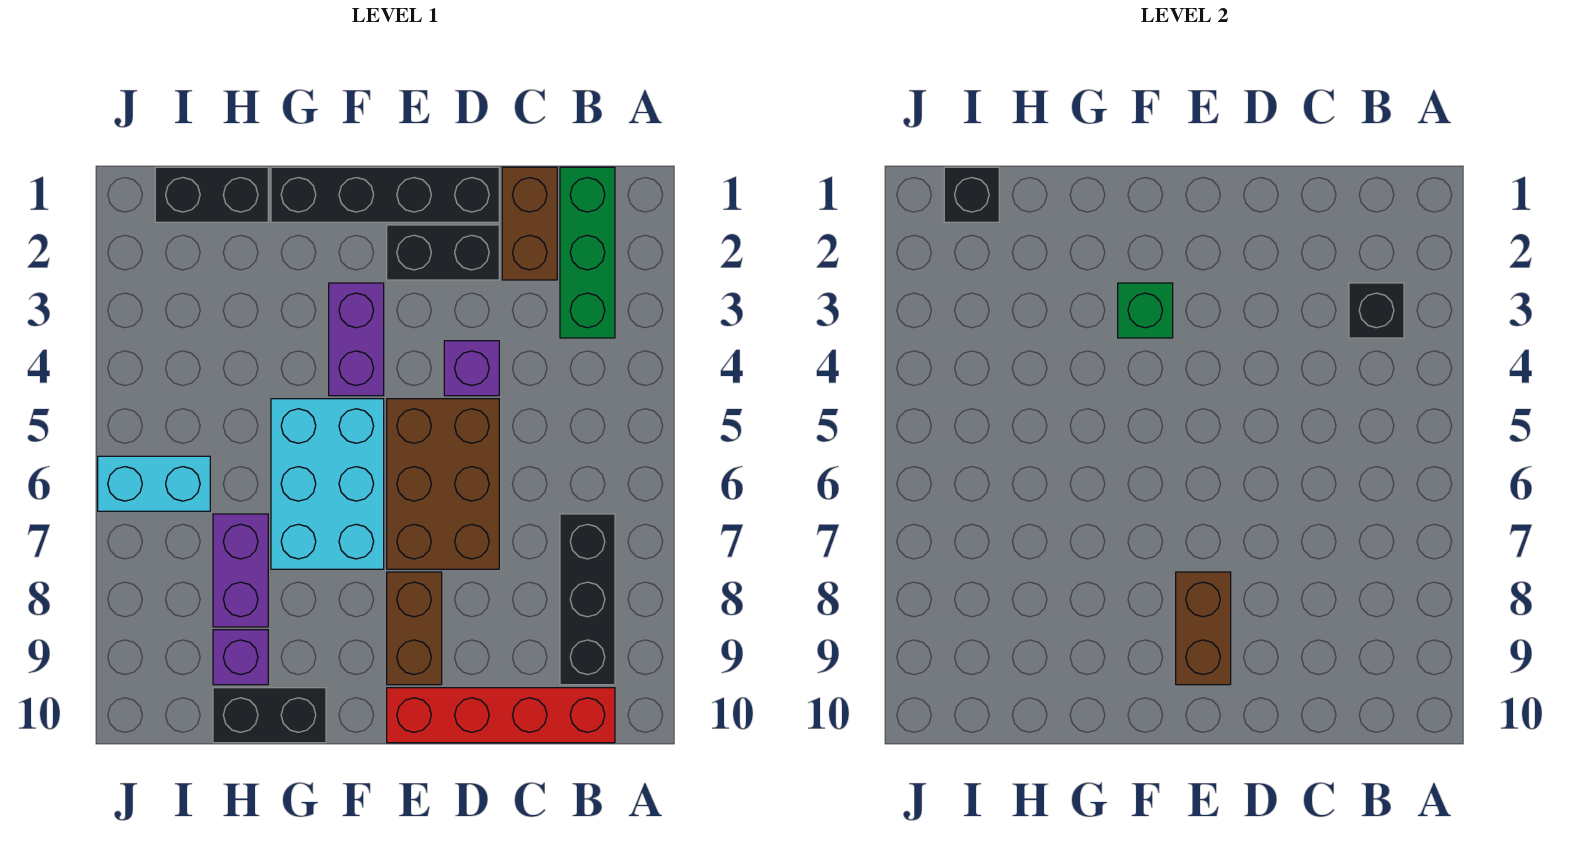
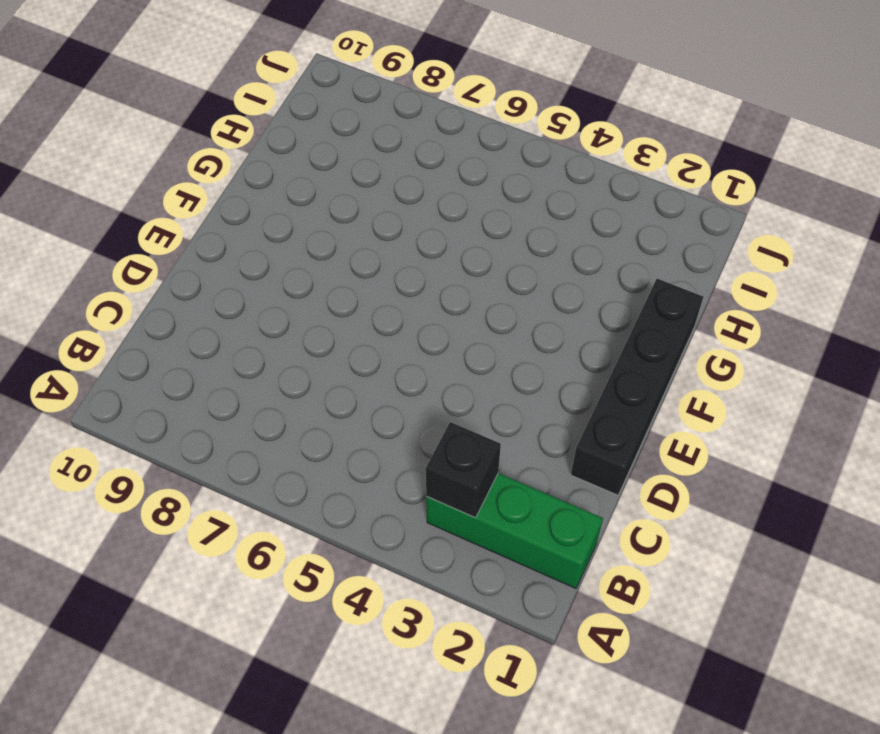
none -> black 1x3 brick [560,514,615,685]
none -> red 1x4 brick [387,688,615,743]
none -> brown 1x2 brick [502,167,557,280]

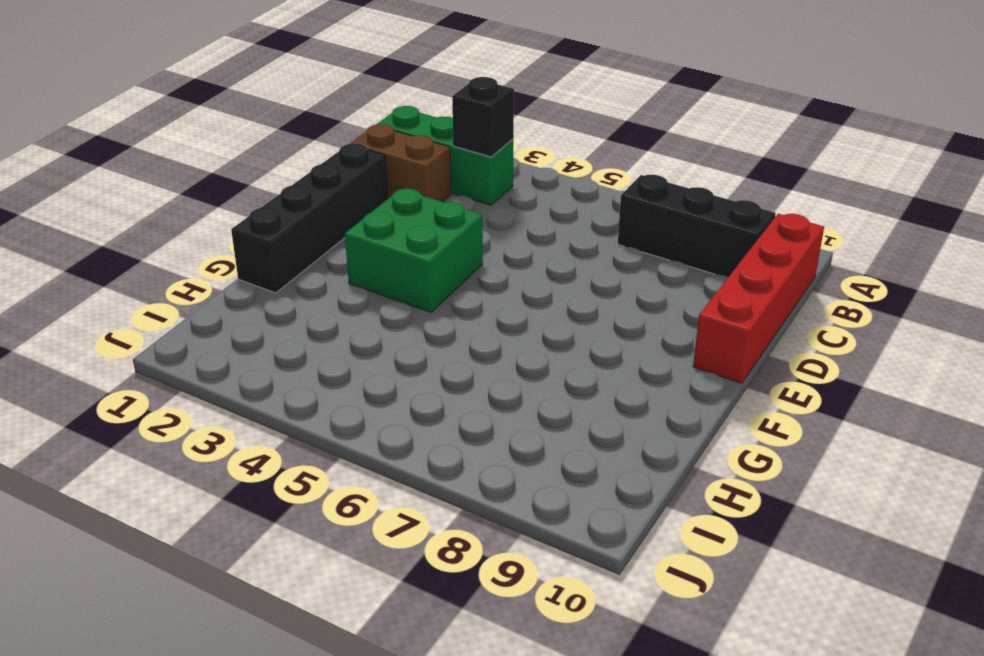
green 2x2 brick [345,189,483,312] -> purple 1x2 brick [329,283,384,396]
none -> black 1x2 brick [387,225,499,280]
none -> purple 1x1 brick [444,341,499,396]
none -> brown 2x3 brick [387,399,499,569]

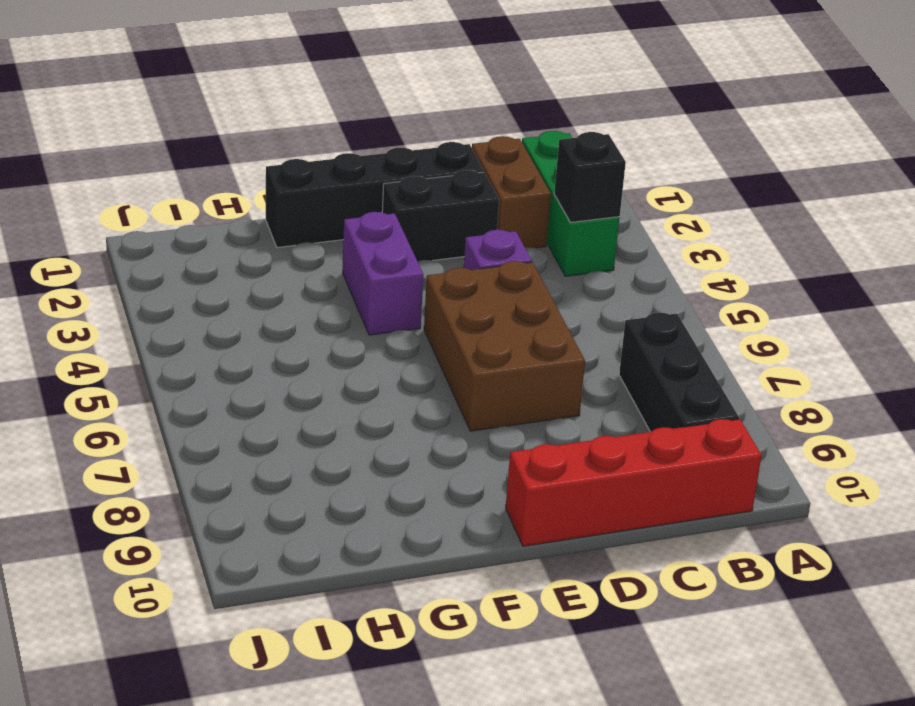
none -> brown 1x2 brick [387,572,442,685]
none -> cyan 2x3 brick [271,399,384,569]
none -> black 1x2 brick [213,688,326,743]

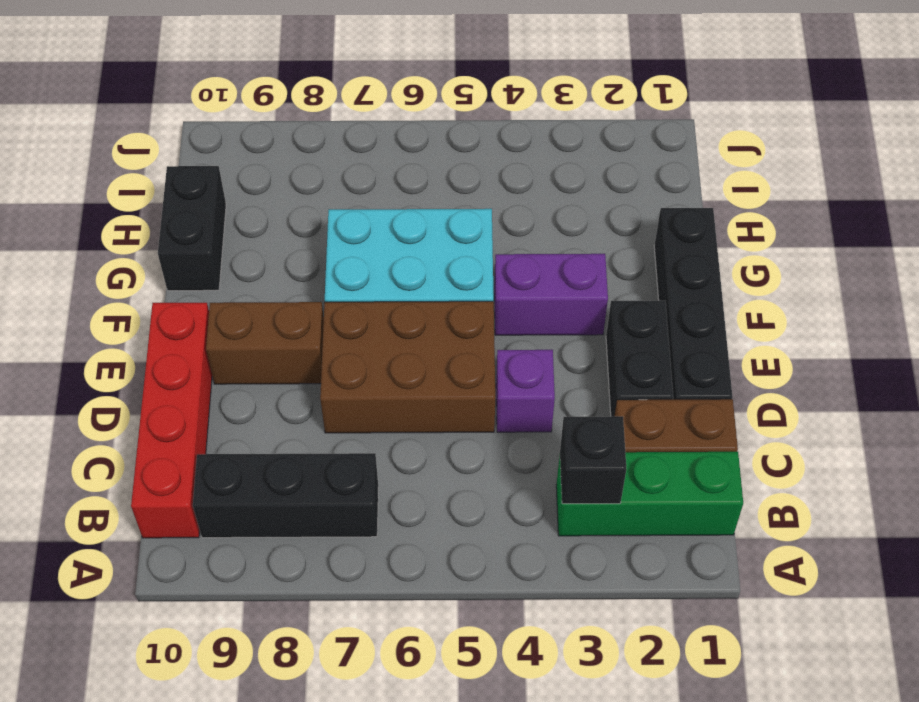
none -> black 1x2 brick [155,167,268,222]
none -> purple 1x2 brick [213,514,268,627]
none -> purple 1x1 brick [213,630,268,685]

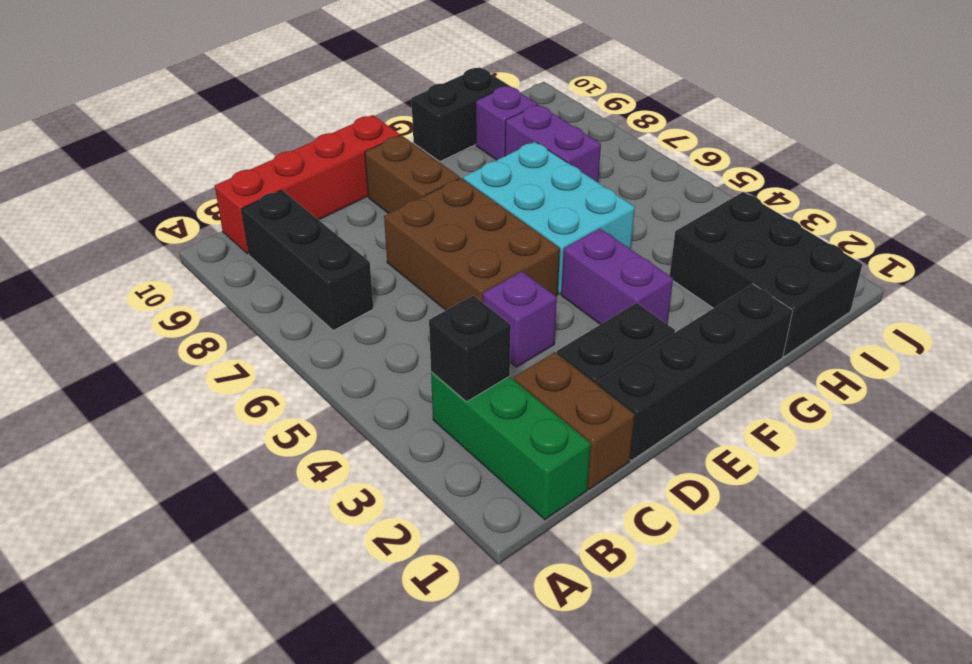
black 2x3 brick [670,192,862,356] -> black 1x2 brick [155,167,268,222]
none -> cyan 1x2 brick [98,456,210,511]
none -> brown 1x2 brick [1176,572,1231,685]
none -> green 1x1 brick [1118,283,1173,338]

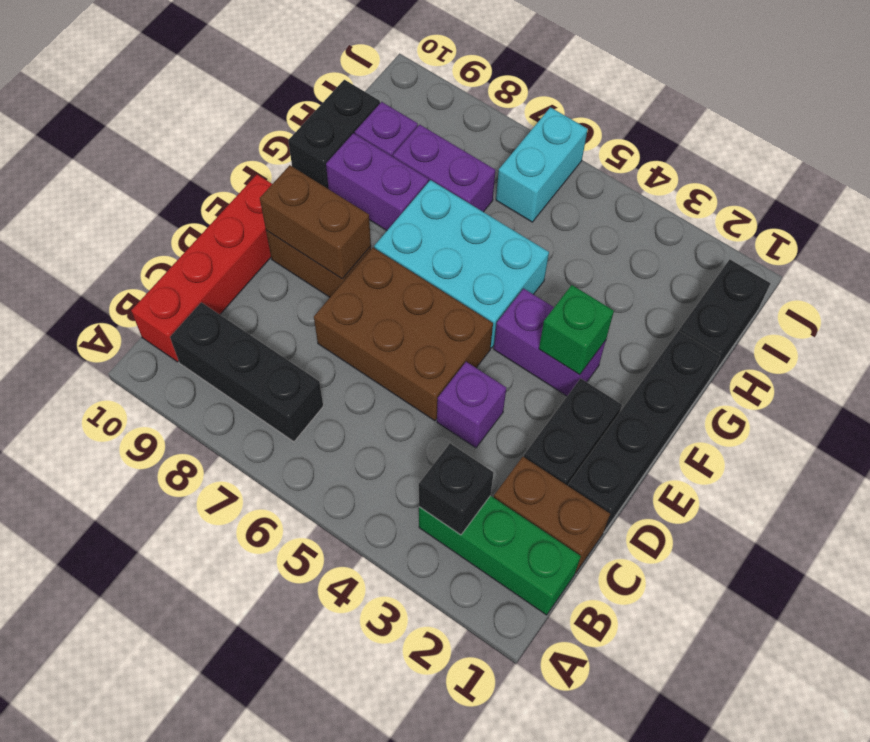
purple 1x2 brick [326,133,429,231] -> none
none -> black 1x1 brick [944,167,999,222]

